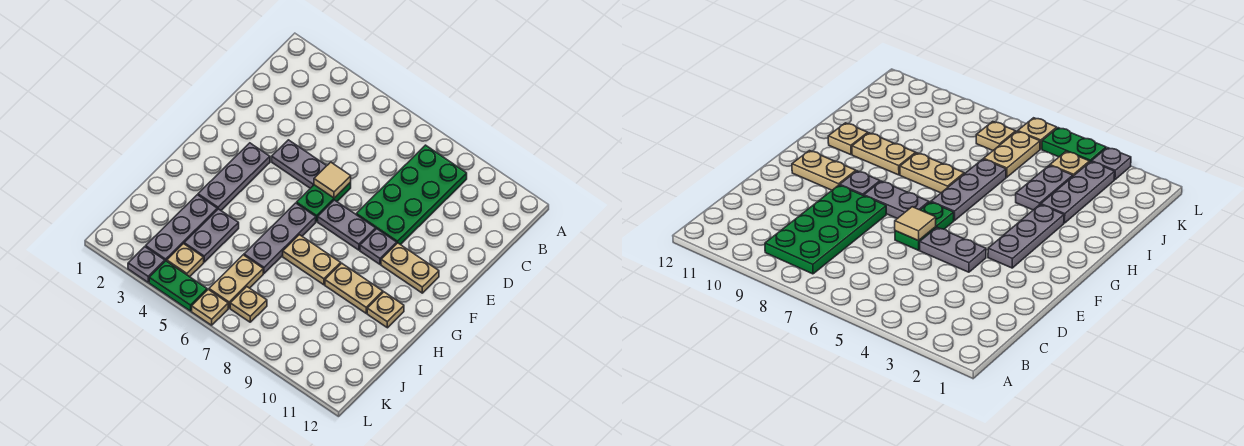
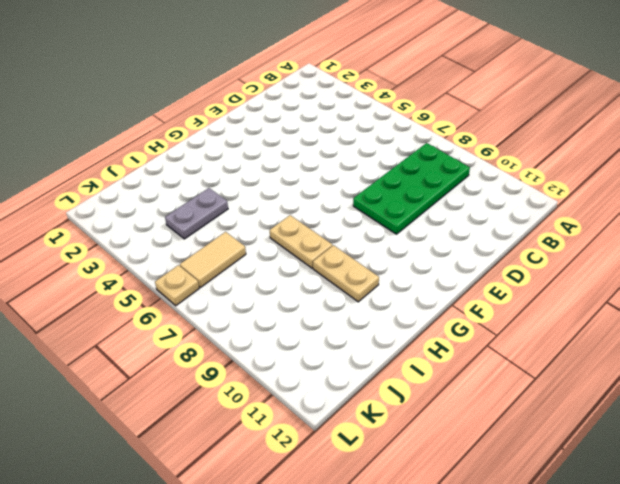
tan 1x2 tile [180,232,246,288] -> tan 1x2 plate [209,255,263,308]
none -> grey 1x2 plate [272,140,326,188]
none -> green 1x2 plate [297,182,351,222]
none -> grey 1x3 plate [198,143,270,210]

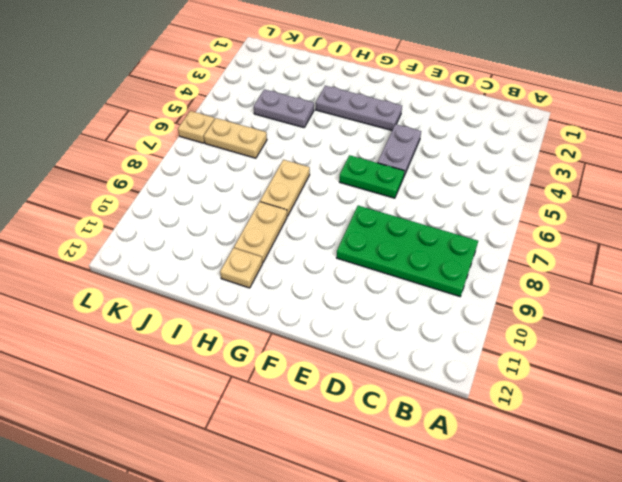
none -> grey 1x2 plate [318,200,376,250]
none -> grey 1x1 plate [360,229,397,264]
none -> tan 1x2 plate [381,243,439,293]

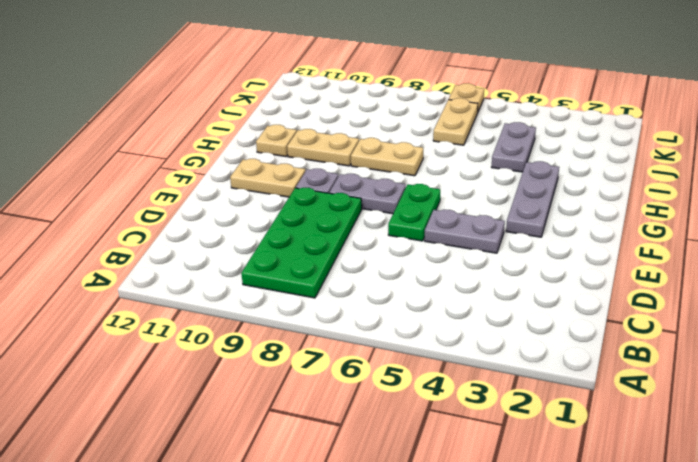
none -> grey 1x3 plate [244,203,316,273]
none -> grey 1x3 plate [146,195,217,261]
none -> tan 1x1 plate [167,244,204,277]

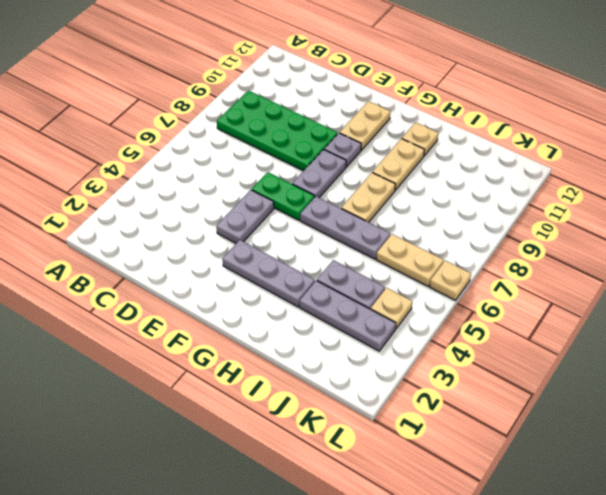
none -> tan 1x1 plate [230,287,267,322]
none -> grey 1x1 plate [128,247,165,282]
none -> green 1x2 plate [149,261,207,311]

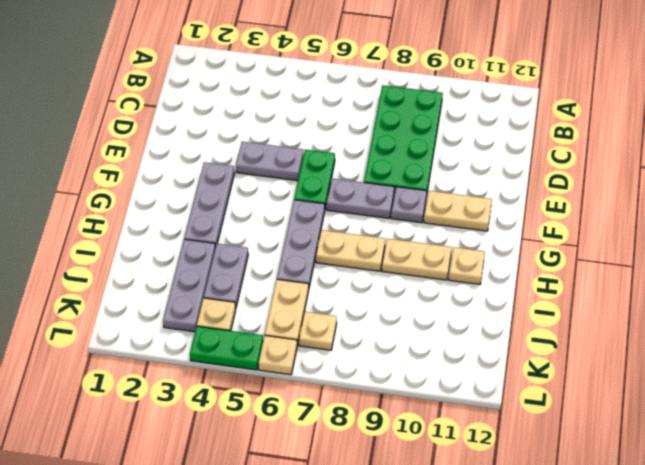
none -> grey 1x1 plate [128,247,165,282]
none -> tan 1x1 tile [314,162,351,198]

